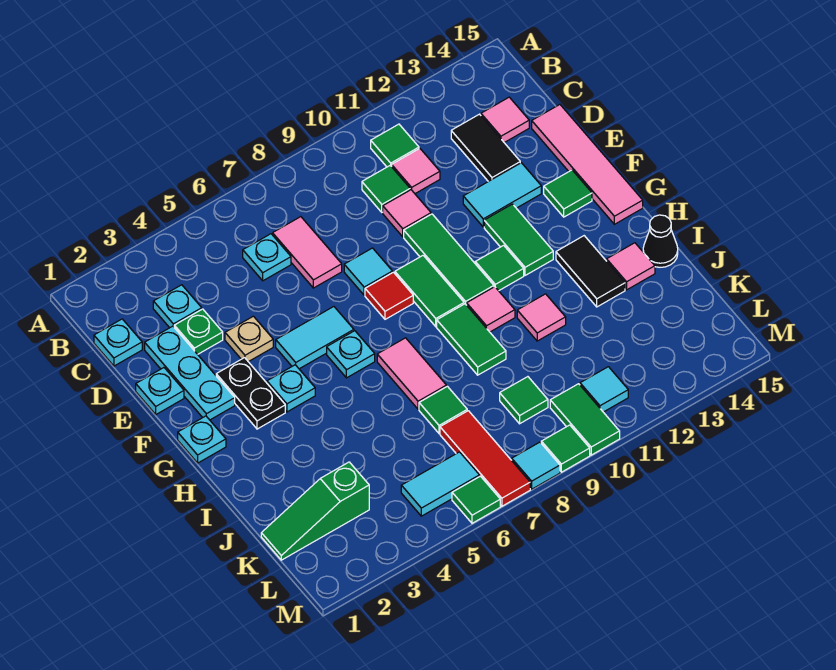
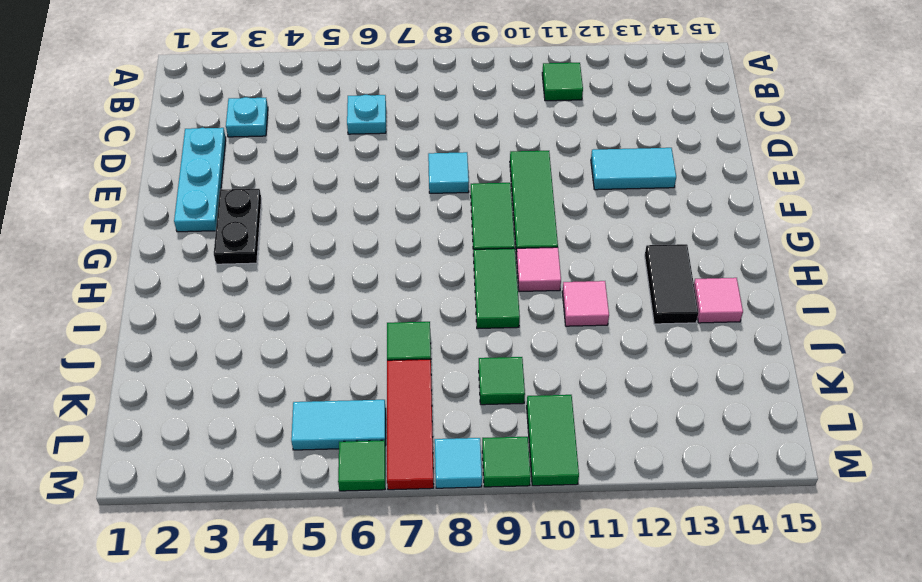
none -> cyan 1x1 plate [94,319,142,366]
none -> pink 1x2 tile [273,217,342,288]
none -> green 1x1 tile [362,166,410,212]
none -> pink 1x1 tile [392,149,440,194]

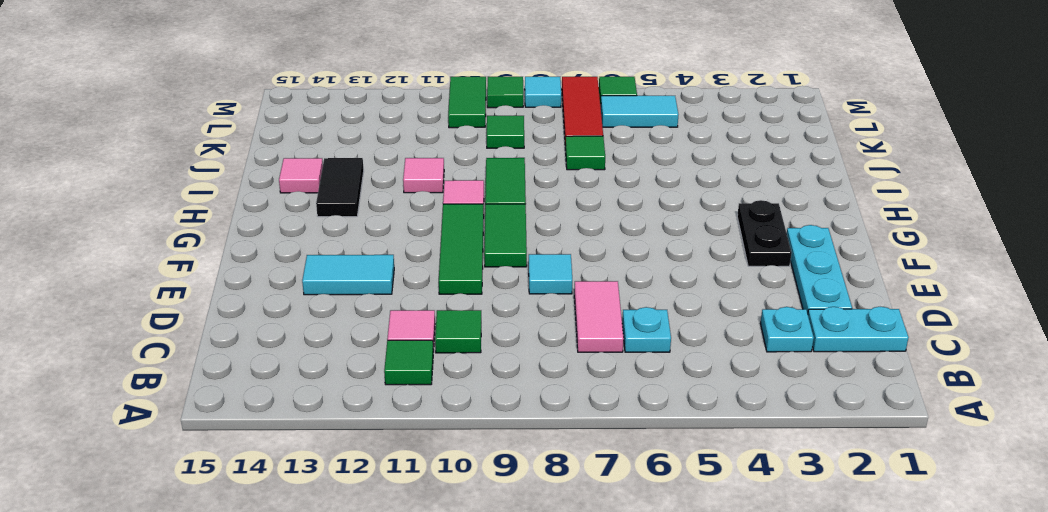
cyan 1x2 plate [808,307,909,352] -> cyan 1x1 plate [94,319,142,366]
none -> black 1x2 tile [451,114,520,181]
none -> pink 1x1 tile [481,97,529,143]
none -> green 1x1 plate [174,309,223,354]
none -> pink 1x1 tile [383,190,431,237]

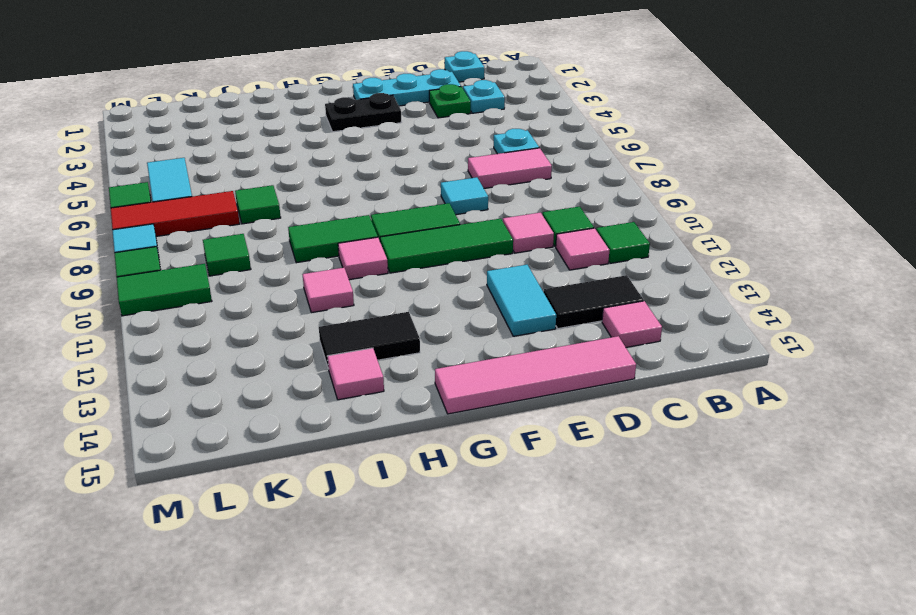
none -> cyan 1x1 plate [136,368,184,414]
none -> tan 1x1 plate [225,316,273,362]
none -> cyan 1x2 tile [276,307,354,369]
none -> red 1x1 tile [365,272,413,319]

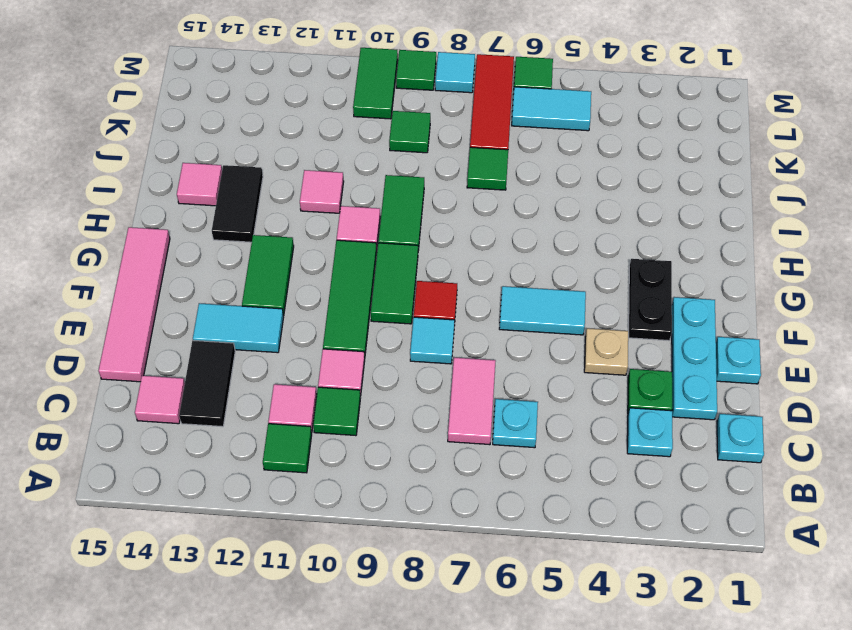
none -> green 1x1 tile [544,170,592,217]
none -> cyan 1x1 plate [178,416,226,463]
none -> cyan 1x1 plate [267,365,315,412]
none -> cyan 1x1 plate [327,331,375,378]

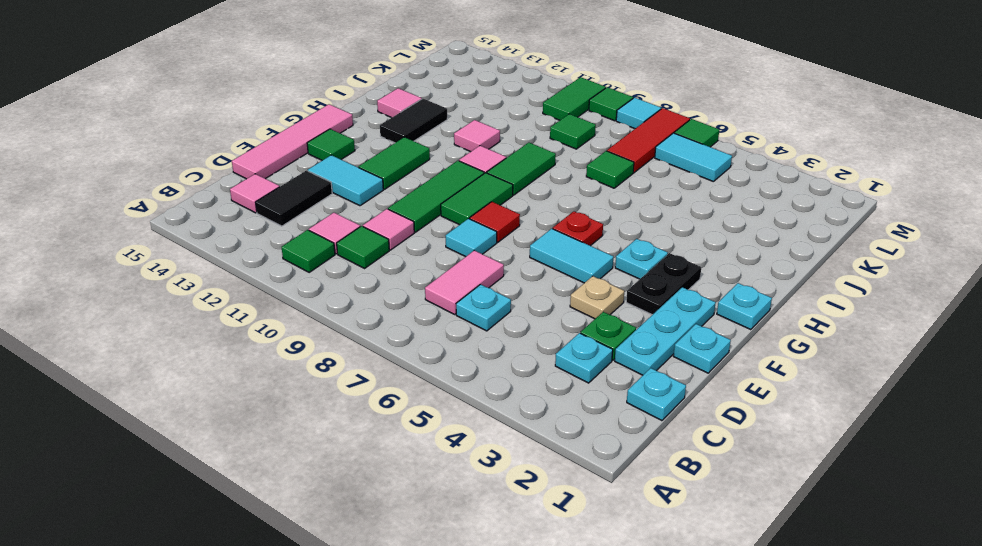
red 1x1 plate [553,211,603,246] -> cyan 1x1 plate [327,331,375,378]
none -> green 1x1 tile [475,245,524,291]
none -> pink 1x2 tile [377,338,446,409]
none -> black 1x1 cone [643,215,678,267]
none -> green 1x3 slope [261,462,369,560]

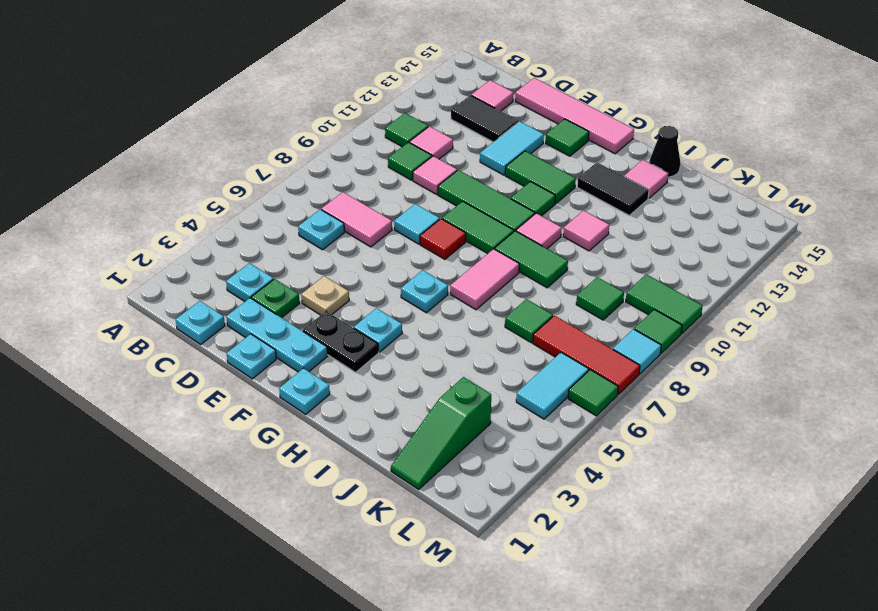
pink 1x2 tile [450,249,519,310] -> pink 1x2 tile turned to [377,338,446,409]
none -> cyan 1x2 tile [276,307,354,369]
none -> cyan 1x1 tile [580,367,628,412]

